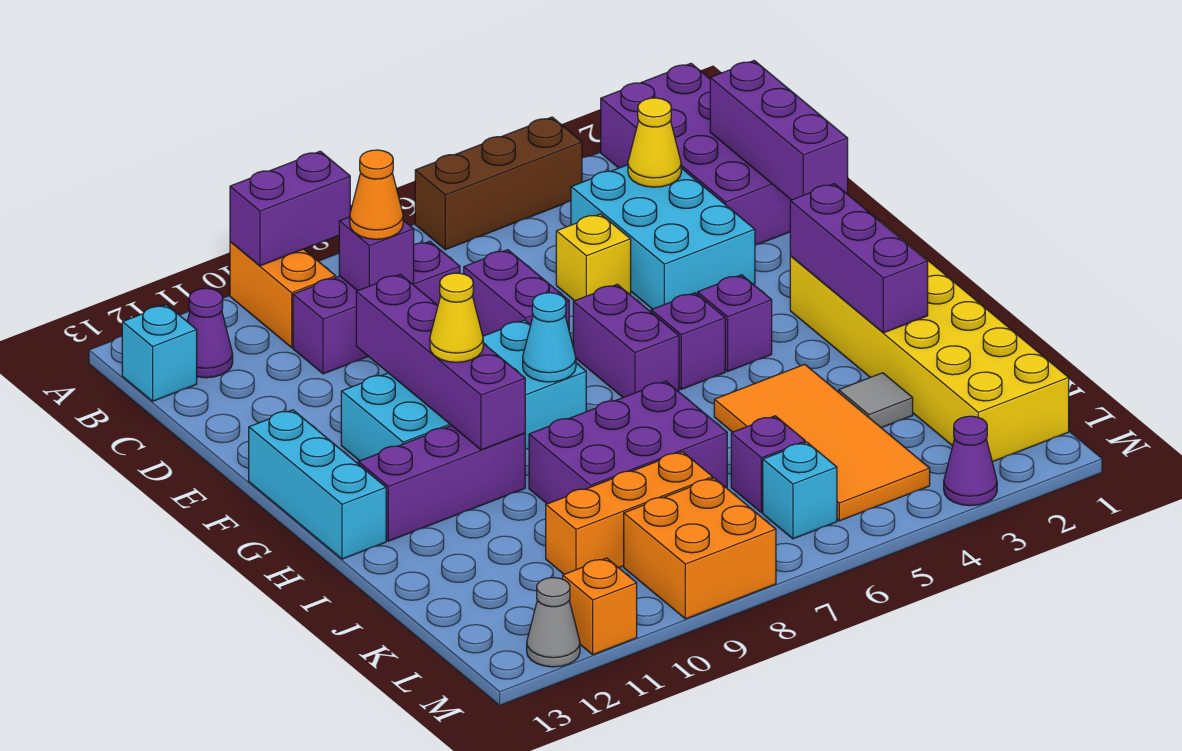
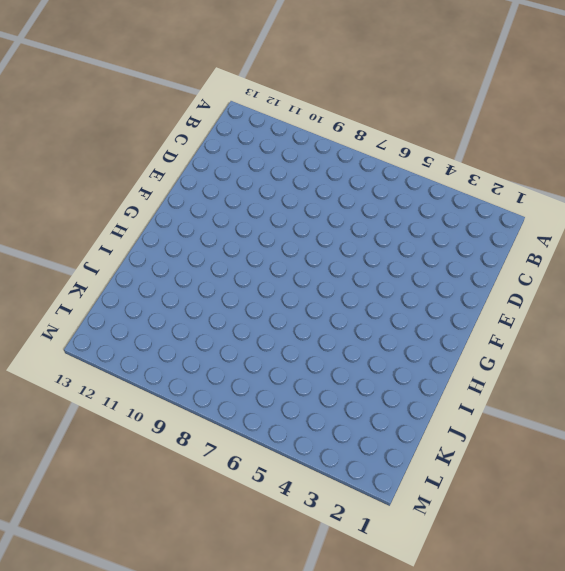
none -> purple 2x4 brick [601,63,791,245]
none -> brown 1x3 brick [415,117,582,250]
none -> orange 1x2 brick [230,242,336,347]
none -> purple 1x1 cone [187,288,233,378]

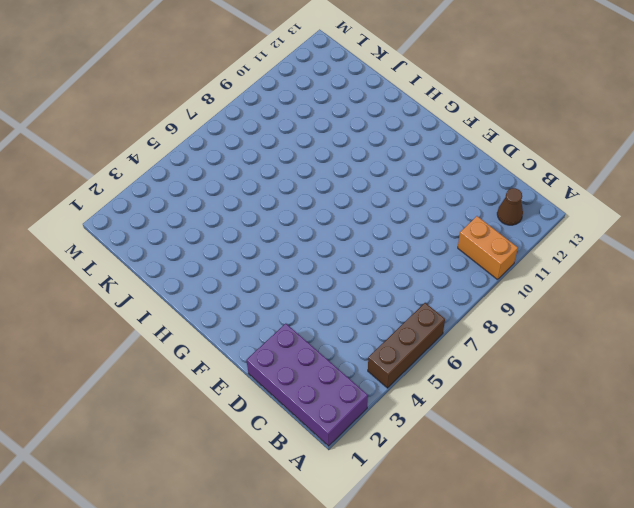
brown 1x1 cone [497,188,523,225] -> purple 1x1 cone [187,288,233,378]
none -> cyan 1x1 brick [122,305,197,401]
none -> cyan 2x3 brick [571,165,755,309]
none -> purple 1x3 brick [293,241,460,374]
none -> yellow 1x1 brick [556,214,631,301]

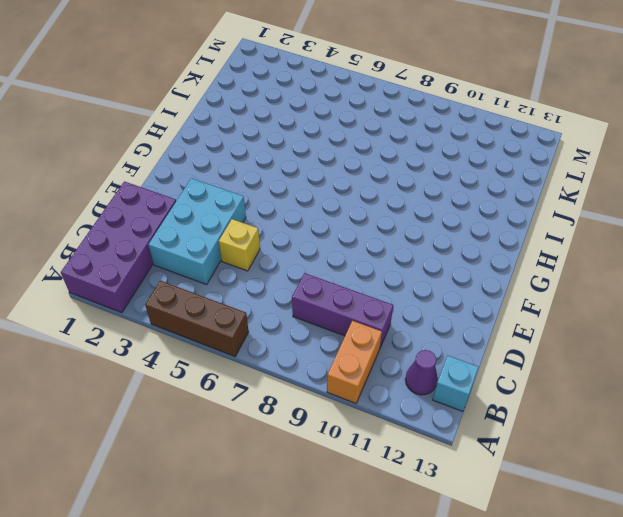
none -> purple 1x2 brick [464,250,569,336]
none -> purple 1x2 brick [573,284,679,397]
none -> cyan 2x4 brick [341,320,586,461]
none -> cyan 1x3 brick [249,410,386,559]

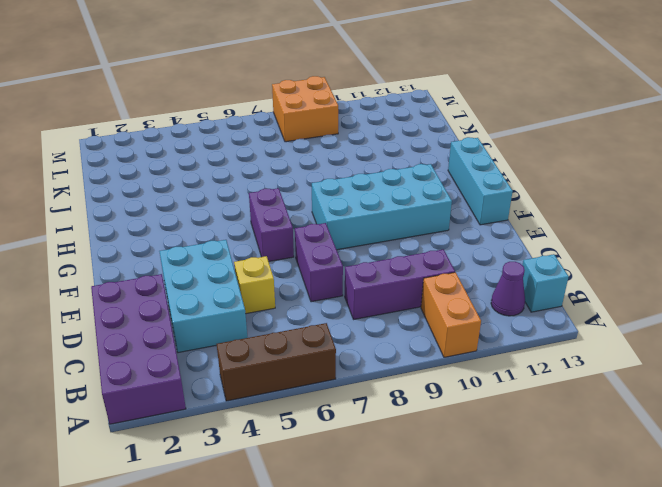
none -> yellow 2x6 brick [790,221,1069,462]
none -> purple 1x1 brick [698,275,772,371]
none -> purple 1x1 brick [651,293,725,389]
none -> purple 1x3 brick [358,425,525,541]

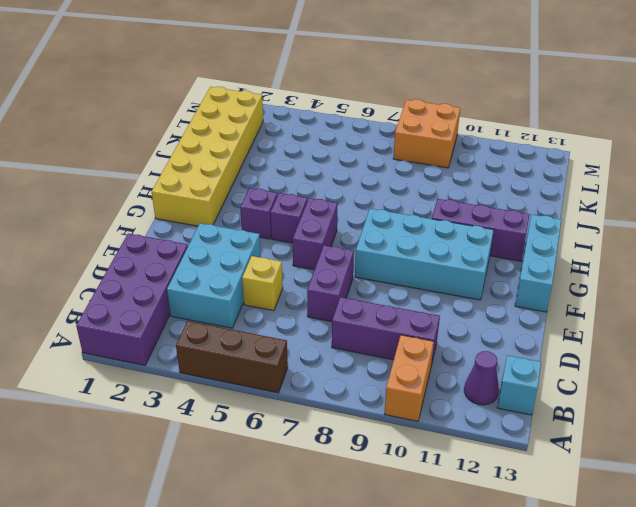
none -> orange 2x4 tile [714,364,930,521]
none -> purple 2x3 brick [529,381,727,504]
none -> grey 1x1 tile [839,373,913,428]
none -> purple 1x1 brick [731,416,805,512]

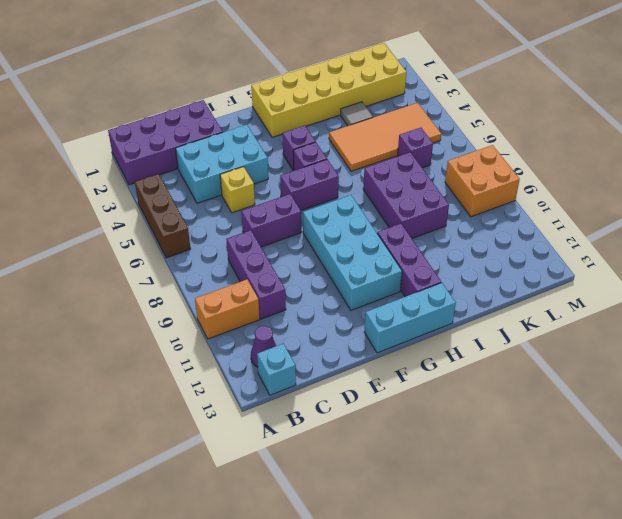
none -> orange 1x3 brick [546,452,713,574]
none -> cyan 1x1 brick [763,442,837,539]
none -> purple 1x1 cone [944,416,997,506]
none -> orange 1x1 brick [563,558,637,655]

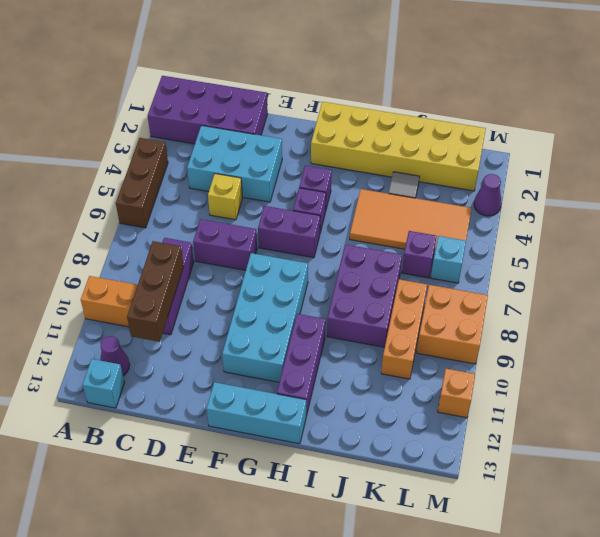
brown 1x3 brick [127,241,184,342] -> purple 1x1 brick [339,217,414,291]
none -> grey 1x1 cone [527,578,580,667]
none -> purple 1x2 brick [230,151,350,266]
none -> purple 1x3 brick [710,61,848,200]
none -> yellow 1x1 cone [628,98,681,187]

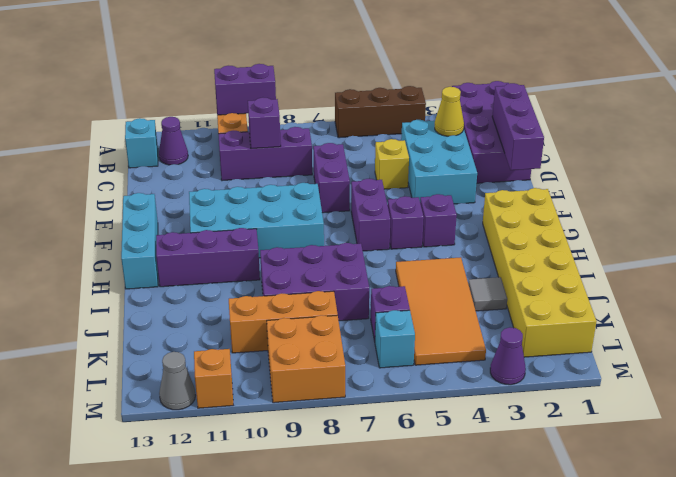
none -> purple 1x4 brick [356,274,525,450]
none -> purple 1x3 brick [790,184,928,333]
none -> cyan 1x1 cone [523,293,576,382]
none -> orange 1x1 cone [350,150,403,239]

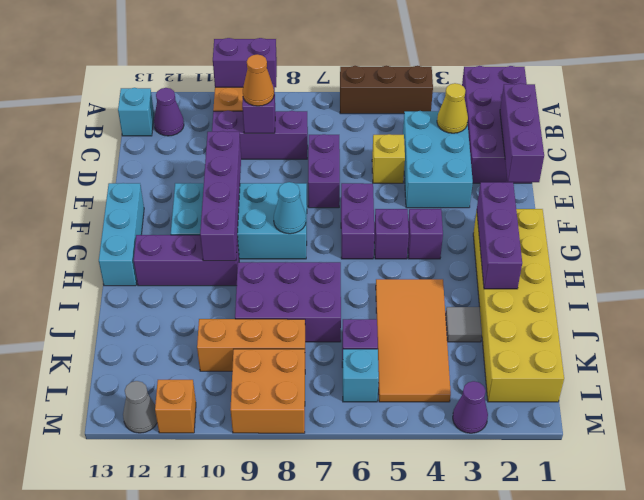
none -> yellow 1x1 cone [430,273,483,362]

